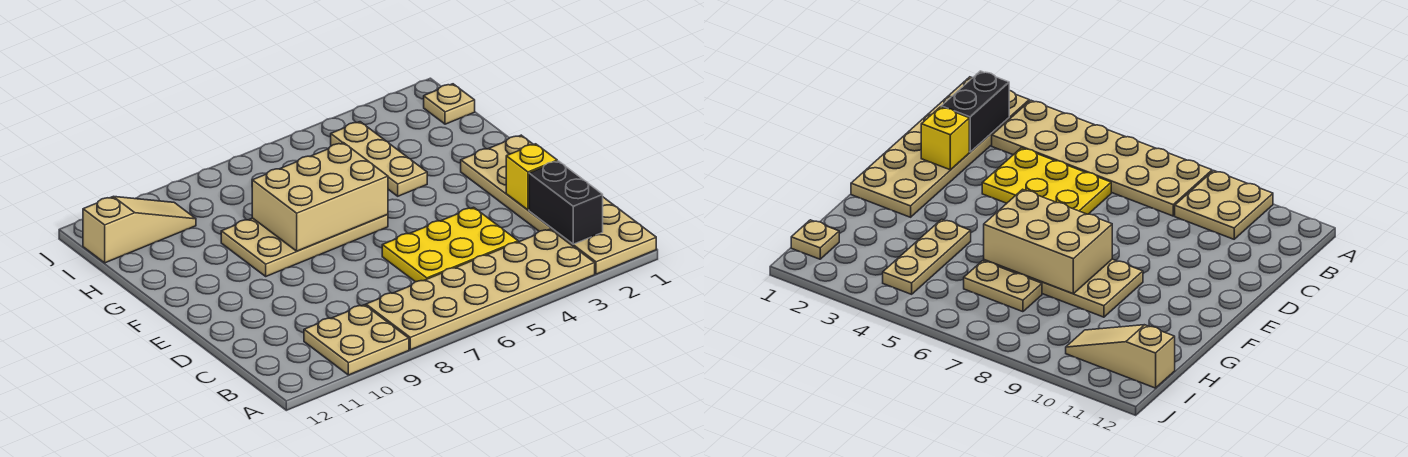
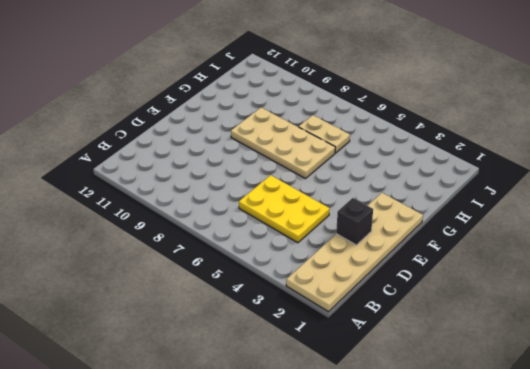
black 1x1 brick [336,198,373,245] -> yellow 1x1 brick [506,144,557,210]
none -> tan 2x6 plate [366,229,595,350]
none -> tan 2x2 plate [304,305,409,375]
none -> tan 1x3 plate [331,122,427,196]

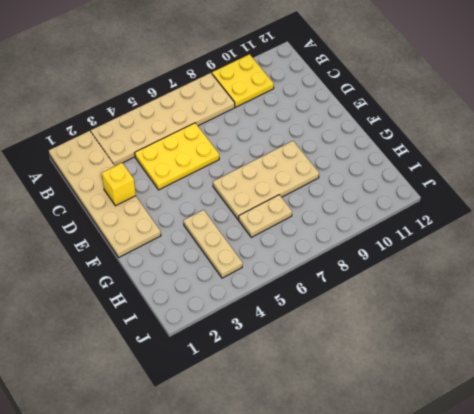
yellow 2x2 plate [212,54,274,107] -> tan 2x2 plate [304,305,409,375]
none -> tan 1x1 plate [424,84,475,124]
none -> tan 1x3 slope [83,197,196,263]
none -> black 1x2 brick [529,161,603,244]

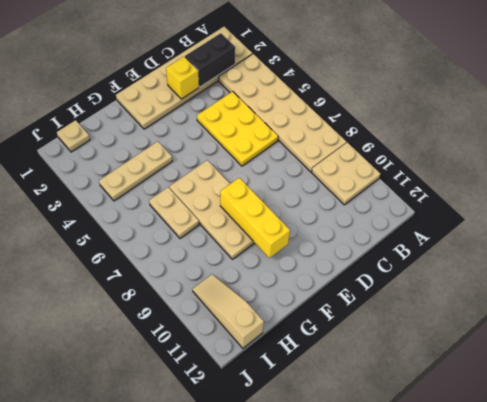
yellow 1x3 brick [220,178,290,258] -> tan 2x3 brick [252,143,388,251]

